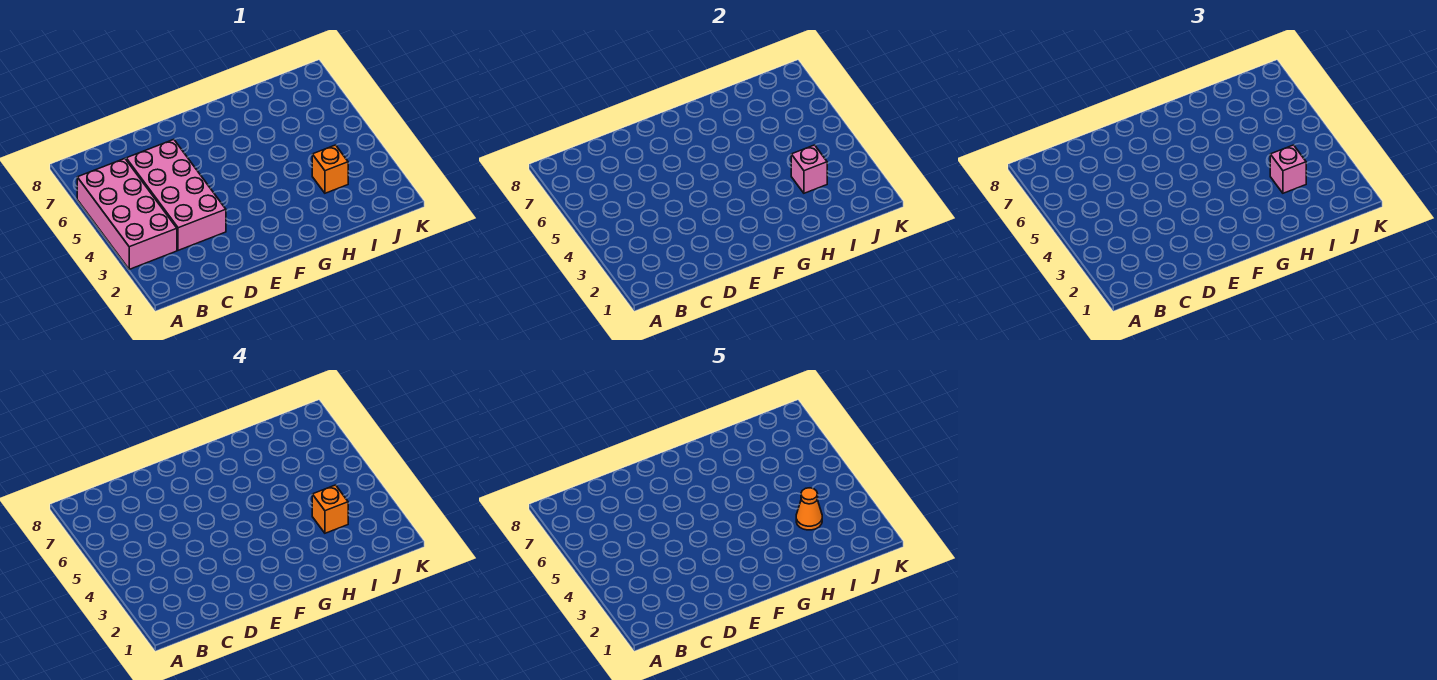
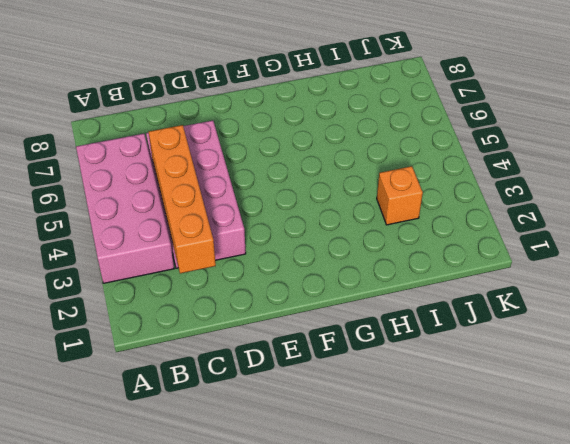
orange 1x4 brick [149,125,216,273] -> none
none -> pink 1x1 brick [791,145,827,193]
none -> pink 1x1 brick [1270,145,1306,193]

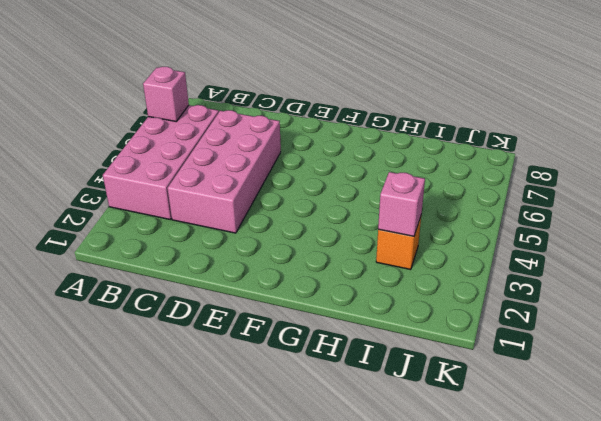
pink 1x1 brick [143,67,189,121] -> pink 1x1 brick moved to [1270,145,1306,193]
none -> orange 1x1 brick [312,485,348,533]
none -> orange 1x1 cone [796,488,822,530]

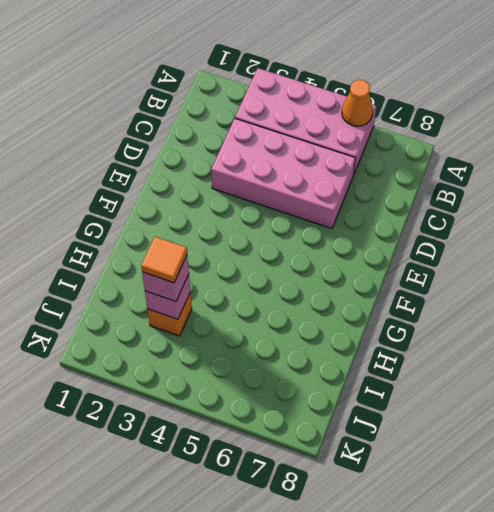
orange 1x1 cone [342,80,373,126] -> orange 1x1 cone moved to [796,488,822,530]
orange 1x1 tile [141,237,187,283] -> orange 1x1 brick [312,485,348,533]

